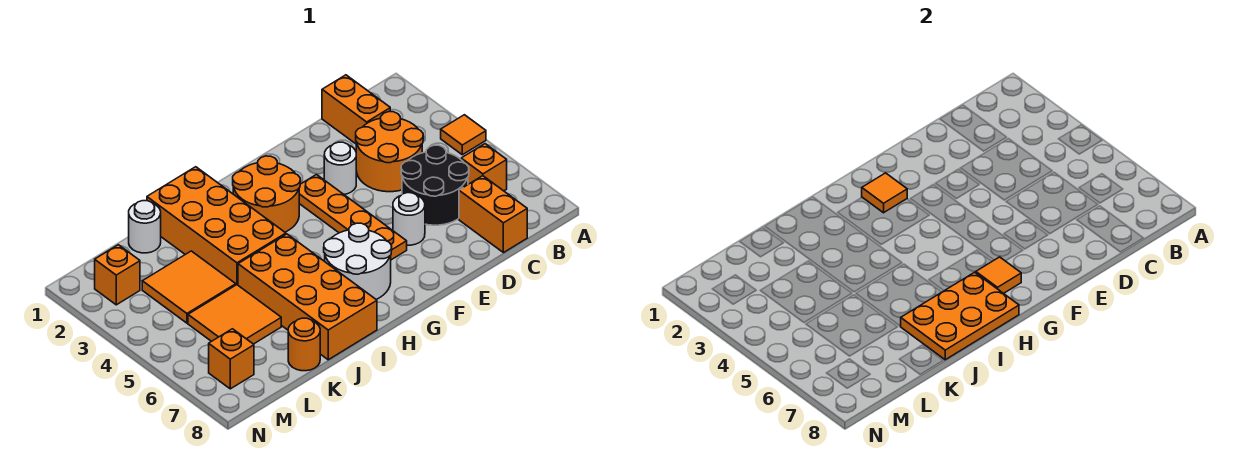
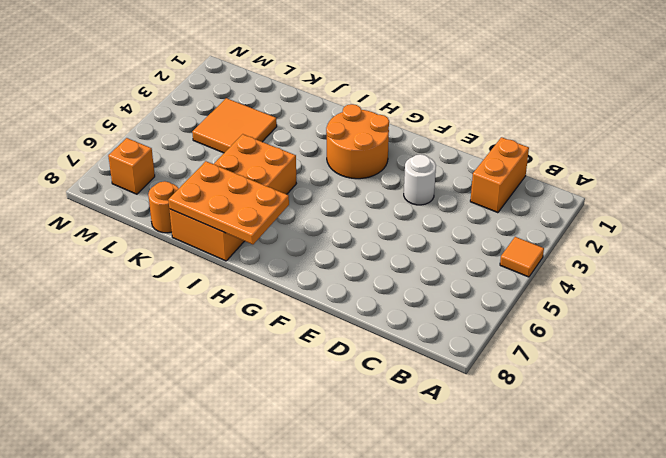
none -> orange 1x1 brick [461,144,507,191]
none -> orange 2x2 round brick [356,112,423,192]
none -> black 2x2 round brick [401,145,469,225]

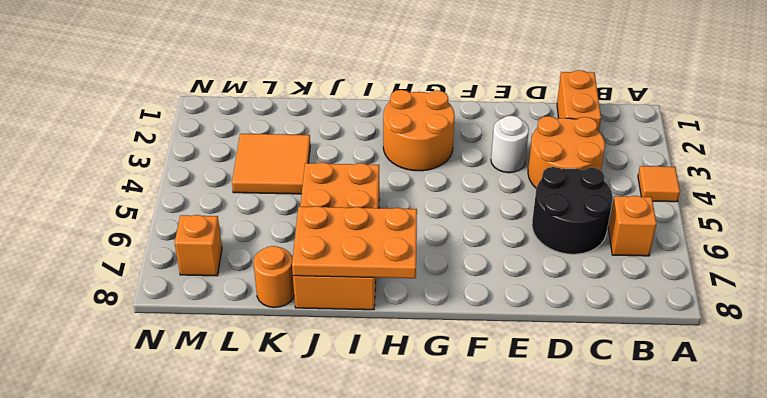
none -> orange 1x2 brick [459,176,527,253]
none -> white 1x1 round brick [393,193,425,245]
none -> orange 1x4 plate [299,175,407,260]

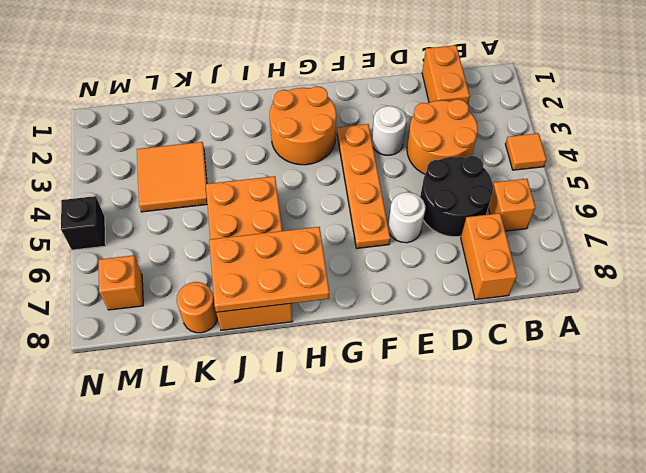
black 1x1 brick [61,196,106,250] -> none
none -> white 2x2 round brick [324,223,392,300]
none -> orange 2x4 brick [147,167,286,285]
none -> white 1x1 round brick [129,201,161,253]

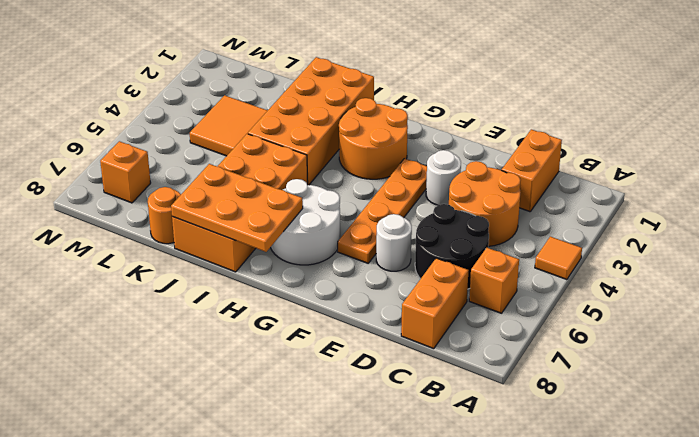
none -> white 1x1 round brick [129,201,161,253]
none -> orange 2x2 tile [188,285,281,344]
none -> orange 1x1 brick [95,245,140,305]

